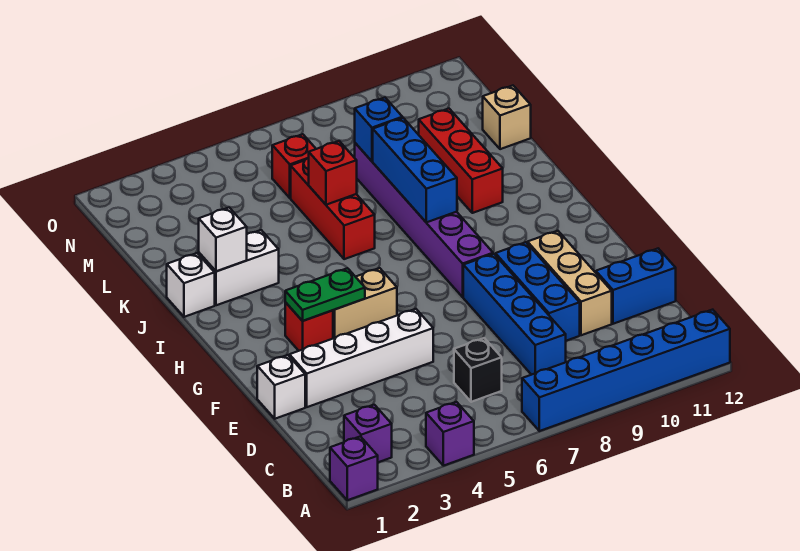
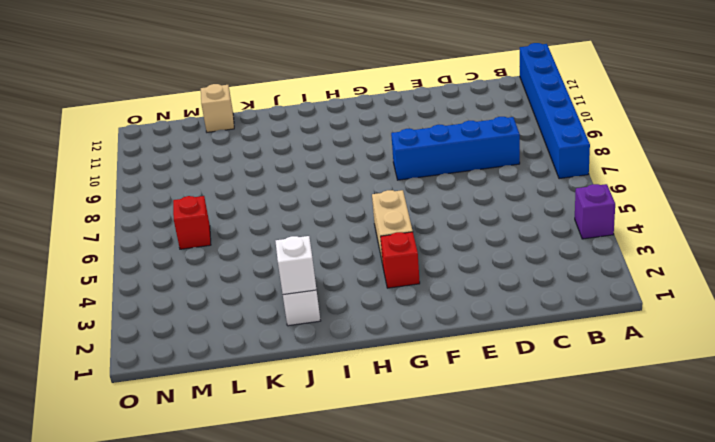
none -> purple 1x1 brick [330,436,378,500]
none -> purple 1x1 brick [344,405,392,462]
none -> black 1x1 brick [454,338,502,402]

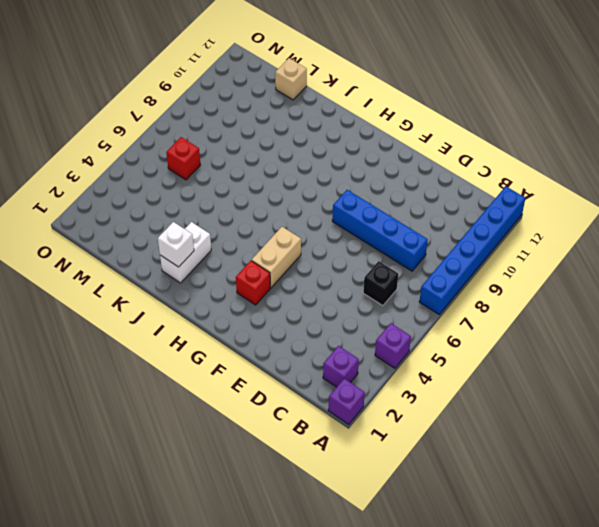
none -> blue 1x3 brick [496,242,580,341]
none -> tan 1x3 brick [528,231,612,335]
none -> blue 1x2 brick [596,248,676,324]

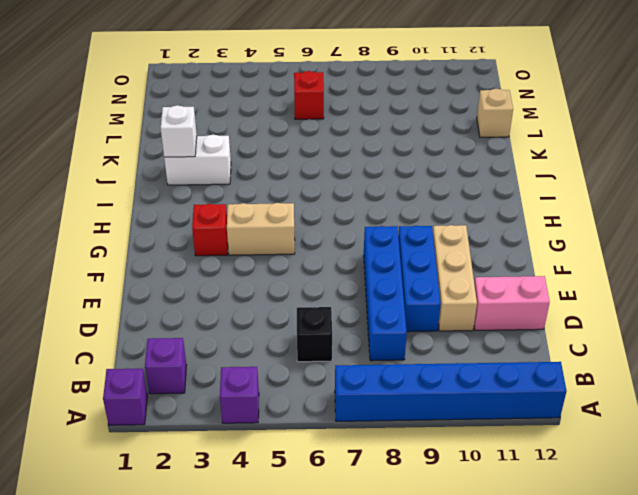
pink 1x2 brick [474,276,550,330] -> blue 1x2 brick [596,248,676,324]
none -> white 1x1 brick [257,355,305,419]
none -> white 1x4 brick [289,309,433,407]
none -> purple 1x6 brick [355,143,493,297]

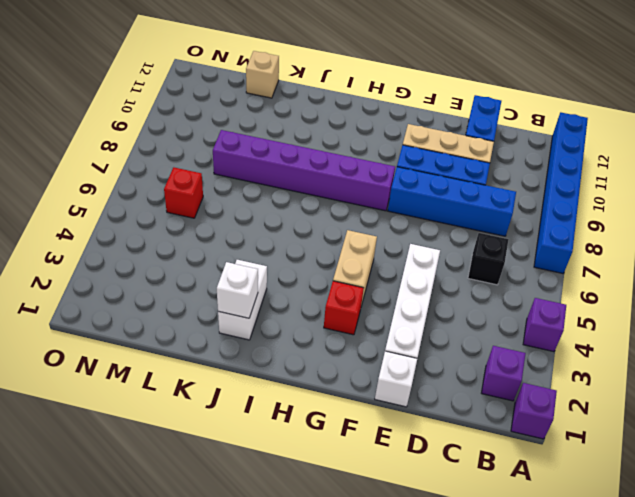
none -> white 1x1 brick [167,253,215,317]
none -> red 1x3 brick [291,158,375,259]
none -> red 1x3 brick [419,109,503,213]

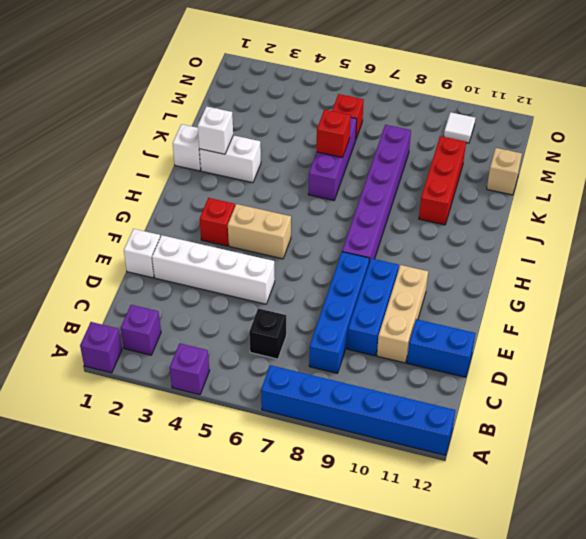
purple 1x3 brick [308,118,357,200] -> red 1x3 brick [291,158,375,259]
white 1x1 tile [444,112,475,143] -> none
none -> green 1x2 plate [285,268,365,321]
none -> blue 1x3 brick [373,118,457,222]
none -> blue 1x1 brick [355,98,402,161]

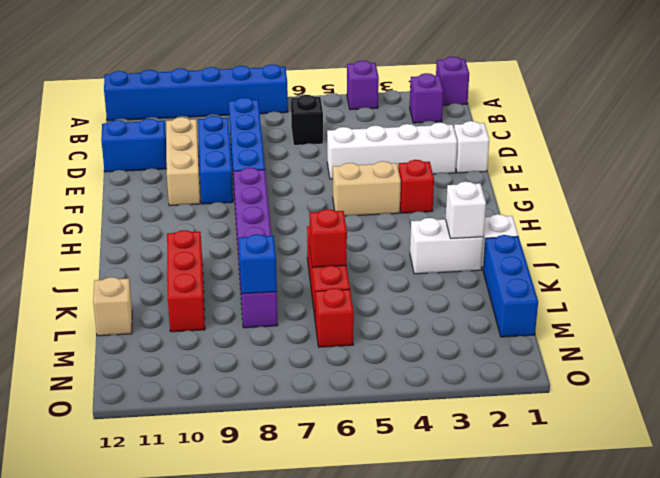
blue 1x3 brick [483,235,538,337] -> blue 1x3 brick moved to [373,118,457,222]
none -> green 1x2 plate [285,268,365,321]

